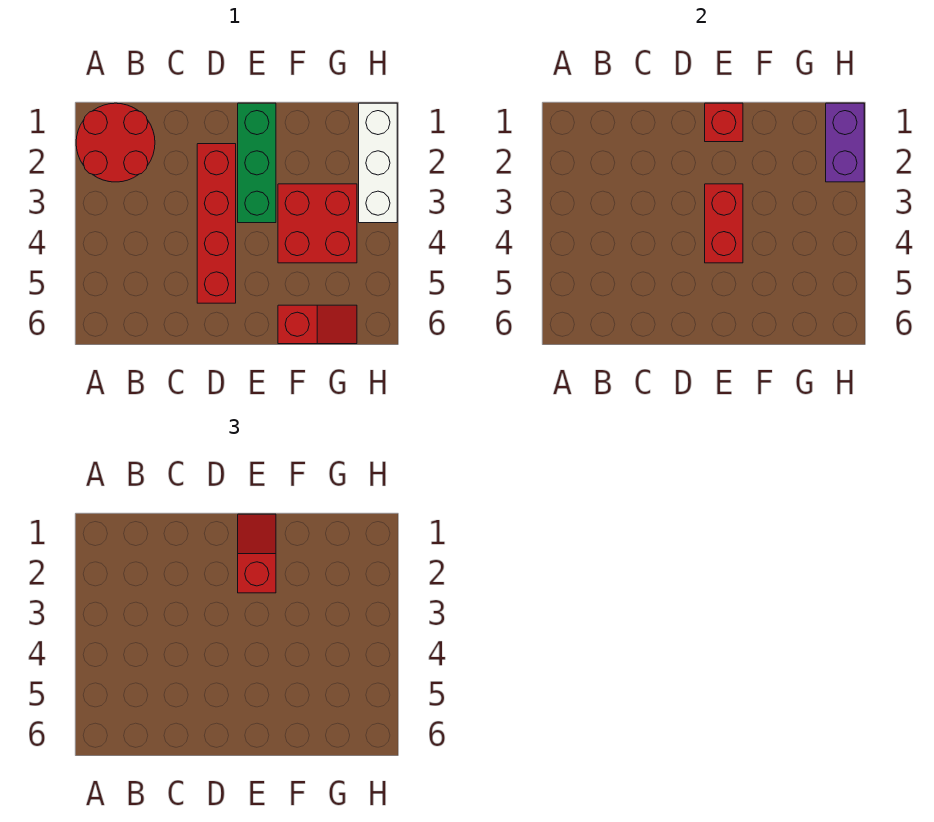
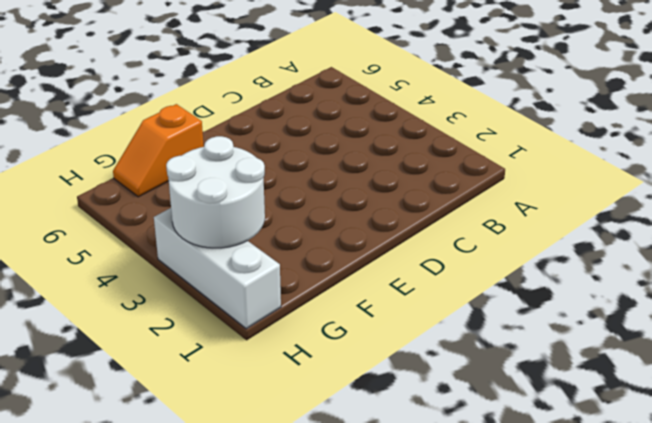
orange 1x2 slope [113,104,204,197] -> red 1x2 slope [278,305,357,344]
white 2x2 round brick [166,136,265,248] -> purple 1x2 brick [826,103,864,182]
none -> red 2x2 round brick [76,103,155,182]
none -> red 1x4 brick [197,144,236,303]

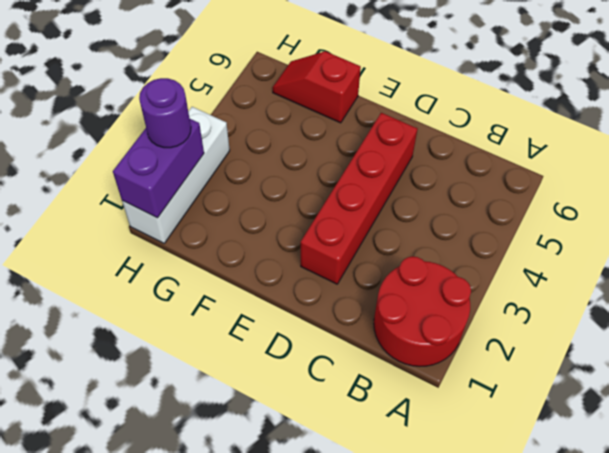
purple 1x1 round brick [139,78,191,148] -> none
none -> green 1x3 brick [238,103,276,223]
none -> red 2x2 brick [278,184,357,263]

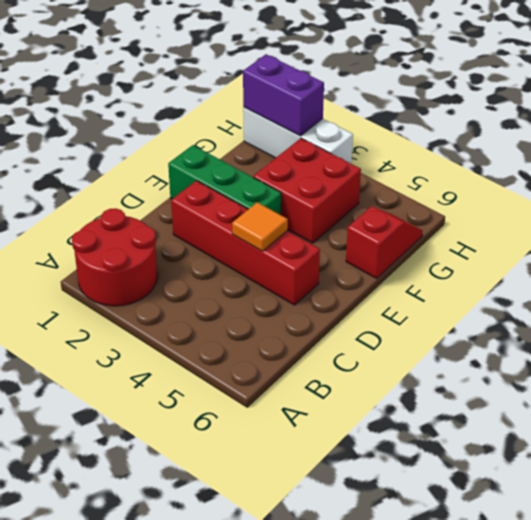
orange 1x1 tile [232,202,288,251] -> none
none -> red 1x1 brick [705,103,743,142]
none -> red 1x2 brick [705,184,743,263]

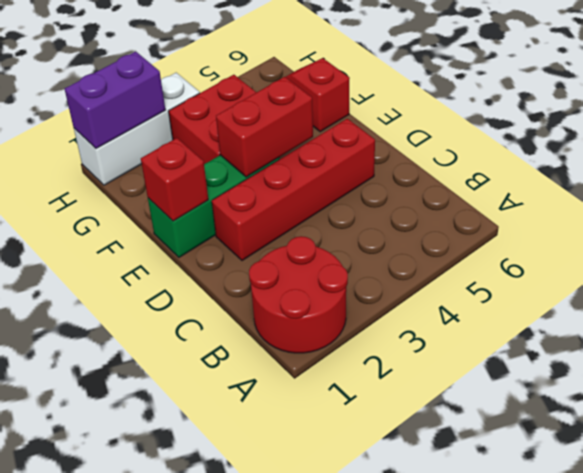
none -> red 1x2 slope [238,514,276,593]

